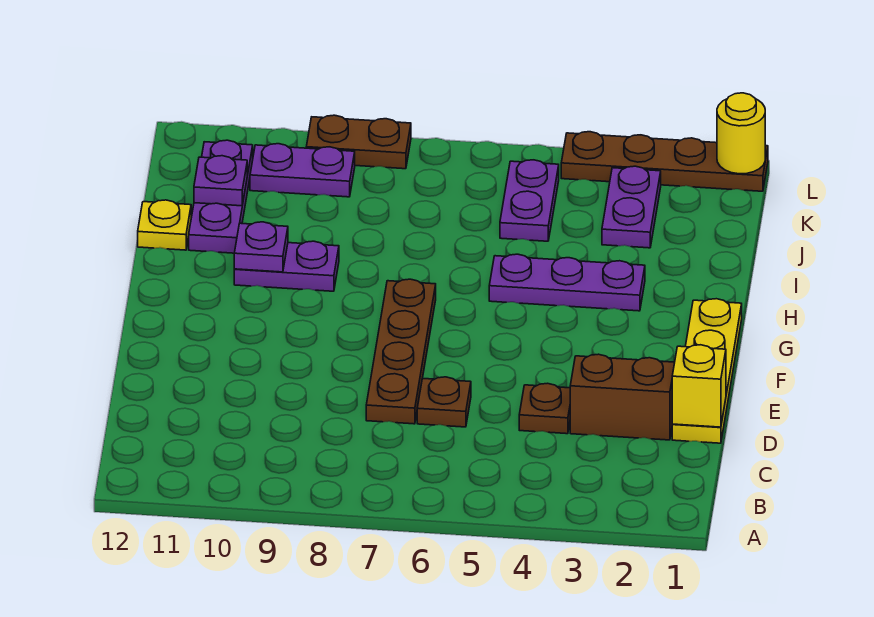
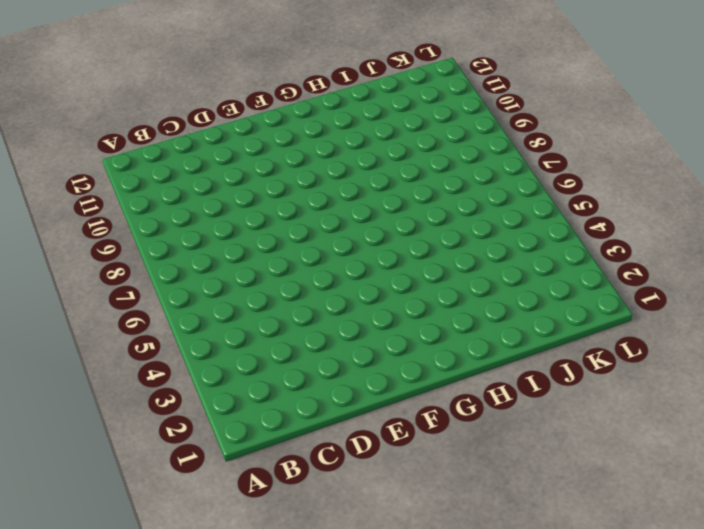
none -> yellow 1x4 plate [672,299,742,443]
none -> brown 1x2 brick [570,354,675,440]
none -> brown 1x1 plate [519,383,570,434]

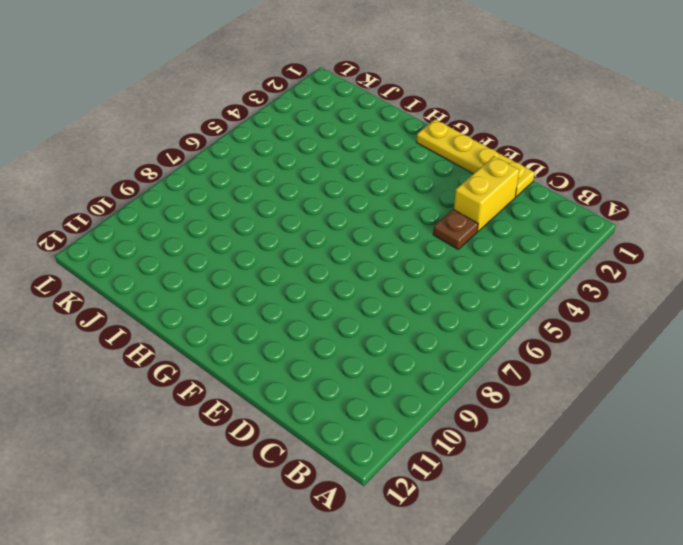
yellow 1x2 brick [454,156,519,231] -> brown 1x2 brick [570,354,675,440]
none -> brown 1x1 plate [417,377,471,427]
none -> brown 1x4 plate [366,279,436,424]
none -> purple 1x3 plate [489,254,645,311]

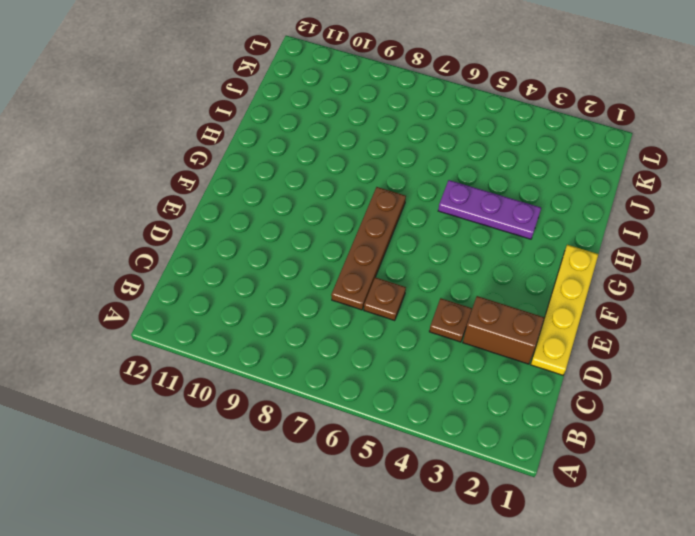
none -> purple 1x2 plate [234,241,339,291]
none -> purple 1x3 plate [189,140,253,253]
none -> yellow 1x1 plate [138,200,191,250]

